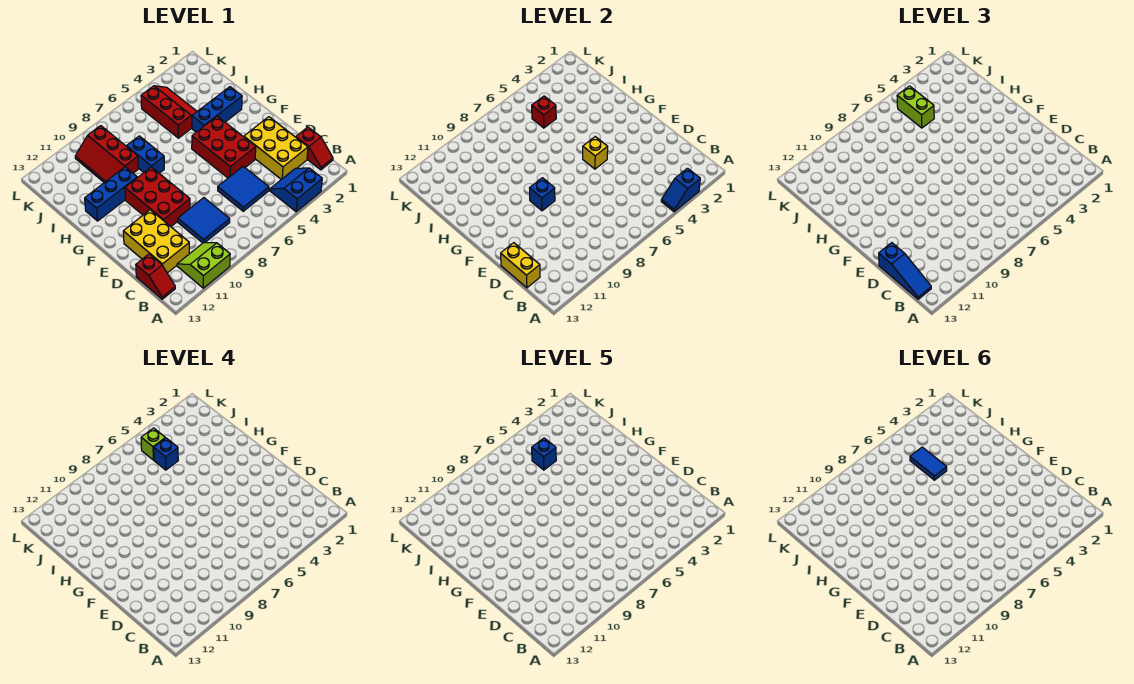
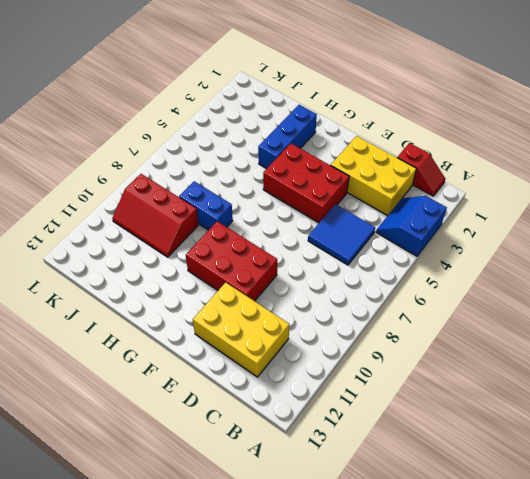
none -> lime 2x2 slope [177,242,230,288]
none -> red 1x2 slope [136,254,175,299]
none -> blue 2x2 tile [178,198,230,243]

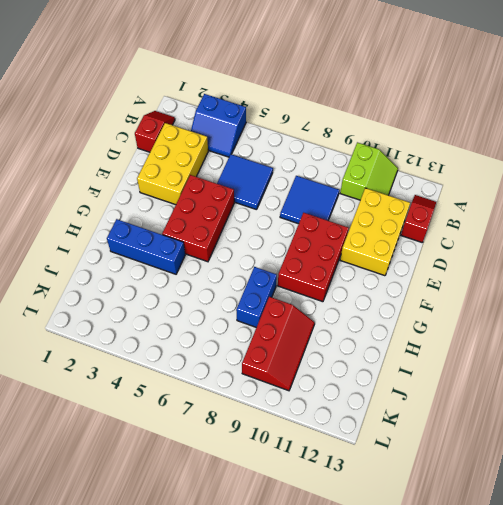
lime 2x2 slope [340,142,398,200] -> lime 2x2 slope turned to [177,242,230,288]
none -> blue 1x3 brick [85,167,137,221]
none -> red 2x3 slope [141,86,197,138]
none -> blue 1x2 slope [661,168,700,212]

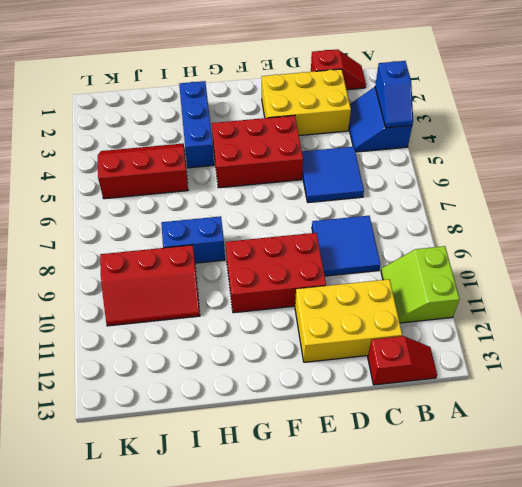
none -> blue 1x3 brick [85,167,137,221]
none -> yellow 1x2 brick [501,243,540,288]
none -> yellow 1x1 brick [583,137,608,169]

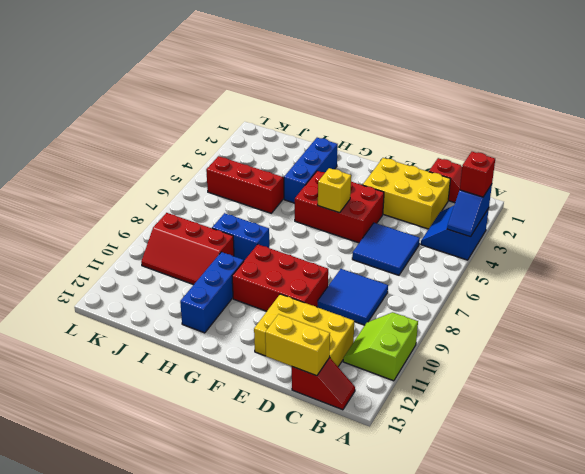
red 1x1 brick [460,152,495,197] -> red 1x1 brick moved to [532,96,556,128]
none -> blue 1x1 brick [530,178,555,211]
none -> blue 1x3 slope [879,243,931,299]
none -> lime 1x2 brick [897,86,934,128]

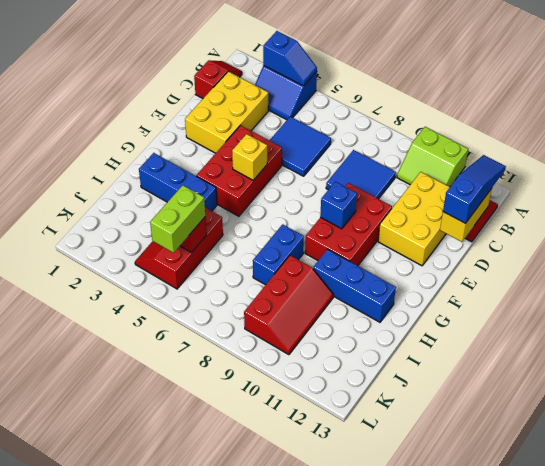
none -> blue 1x1 brick [154,438,178,470]
none -> lime 1x1 brick [141,428,165,460]
none -> blue 1x1 brick [532,438,556,470]

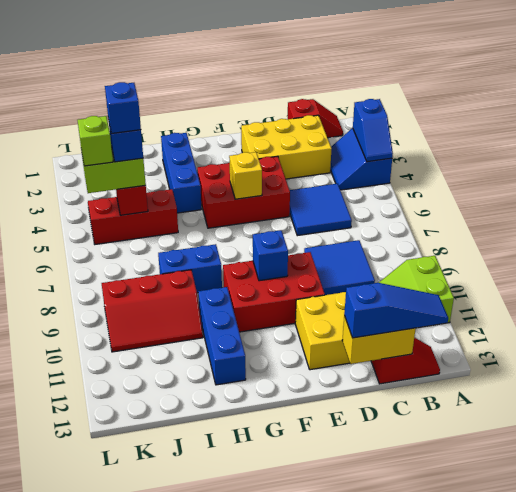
none -> blue 1x2 tile [910,447,947,480]

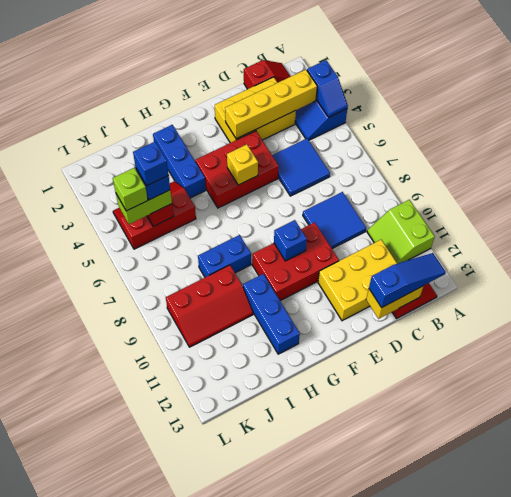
yellow 1x4 brick [225,70,317,139] -> none
none -> blue 1x2 tile [910,447,947,480]

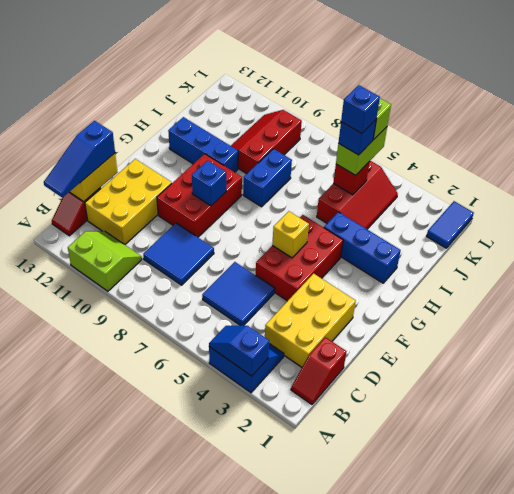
blue 1x2 tile [427,201,474,248] -> blue 1x2 tile moved to [910,447,947,480]

